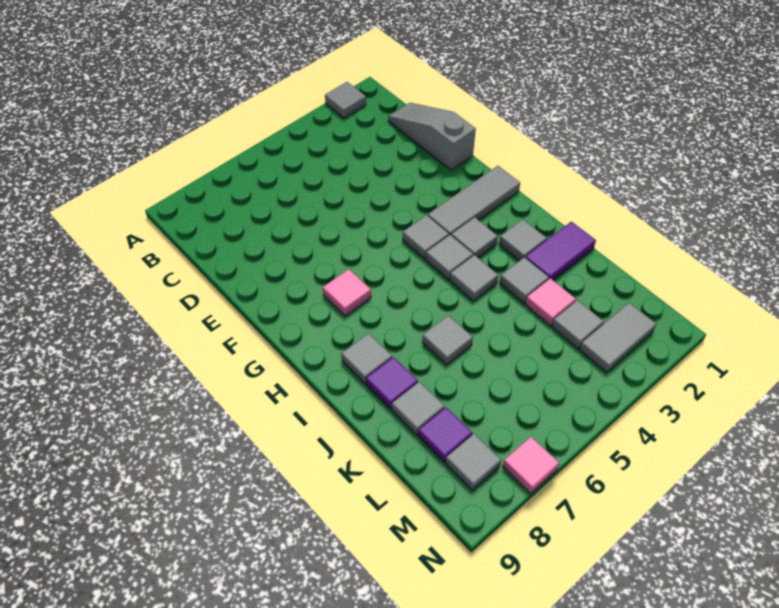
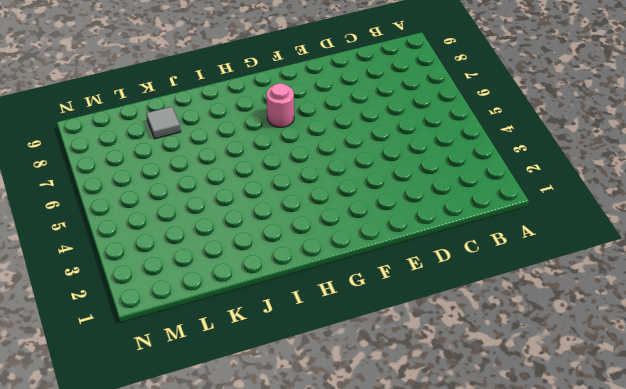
pink 1x1 round brick [267,83,294,127] -> pink 1x1 tile [323,269,371,316]
none -> grey 1x1 tile [325,82,366,118]
none -> grey 1x3 slope [388,103,476,170]
none -> grey 1x3 tile [428,166,520,235]

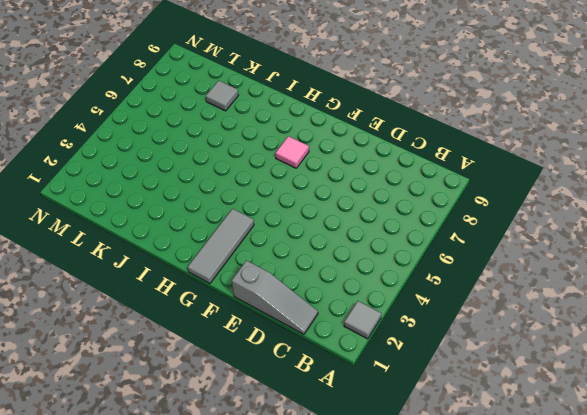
none -> grey 1x1 tile [403,215,449,259]
none -> grey 1x1 tile [451,217,498,258]
none -> grey 1x1 tile [426,235,473,280]

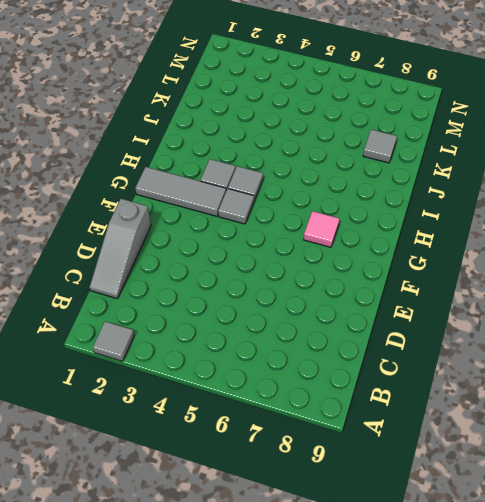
none -> grey 1x1 tile [499,219,547,261]
none -> grey 1x1 tile [450,255,498,301]
none -> grey 1x1 tile [341,333,392,384]

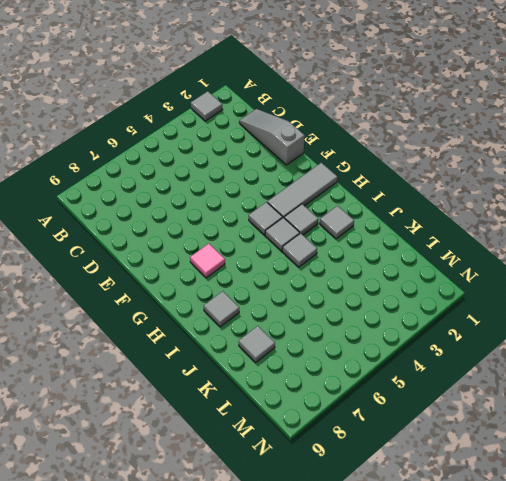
none -> purple 1x2 tile [525,221,596,280]
none -> grey 1x1 tile [500,257,549,303]
none -> grey 1x1 tile [422,315,473,365]

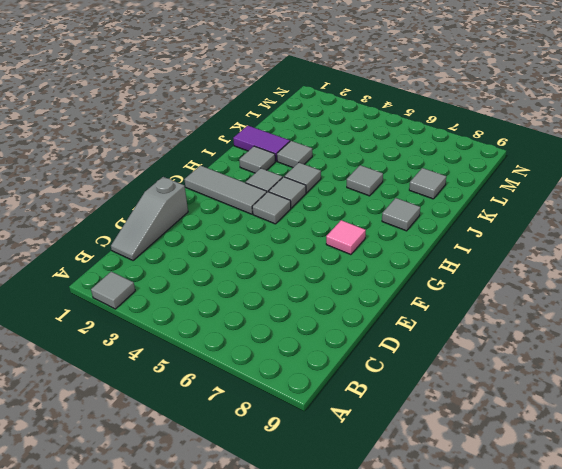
none -> purple 1x1 tile [366,357,418,409]
none -> pink 1x1 tile [525,278,576,326]
none -> grey 1x1 tile [552,300,604,349]

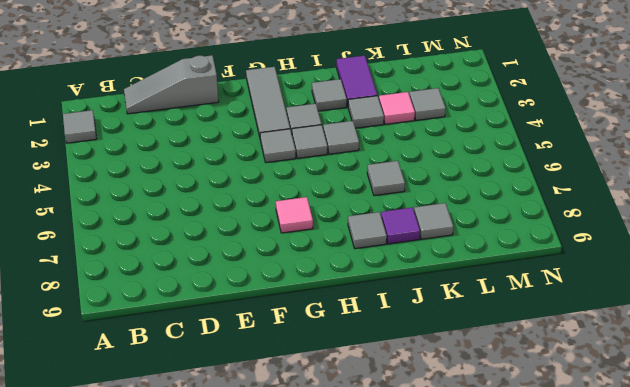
none -> purple 1x1 tile [418,408,472,462]
none -> grey 1x2 tile [580,303,656,373]
none -> grey 1x1 tile [445,434,501,490]

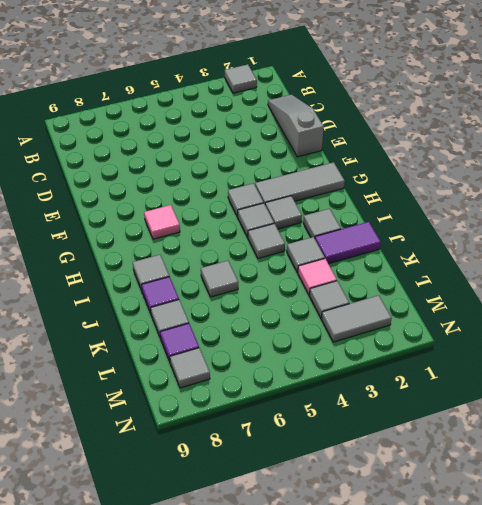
none -> pink 1x1 tile [503,437,559,493]

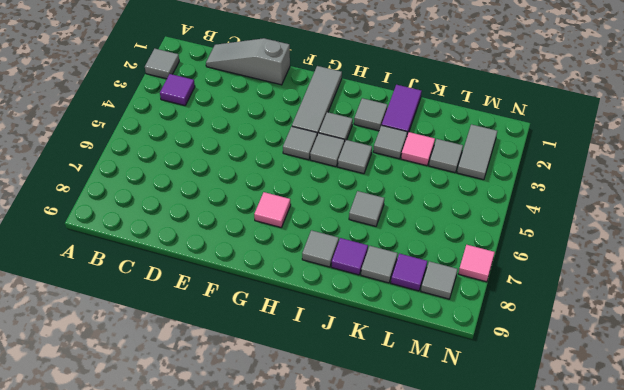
purple 1x1 tile [160,74,195,106] -> none

